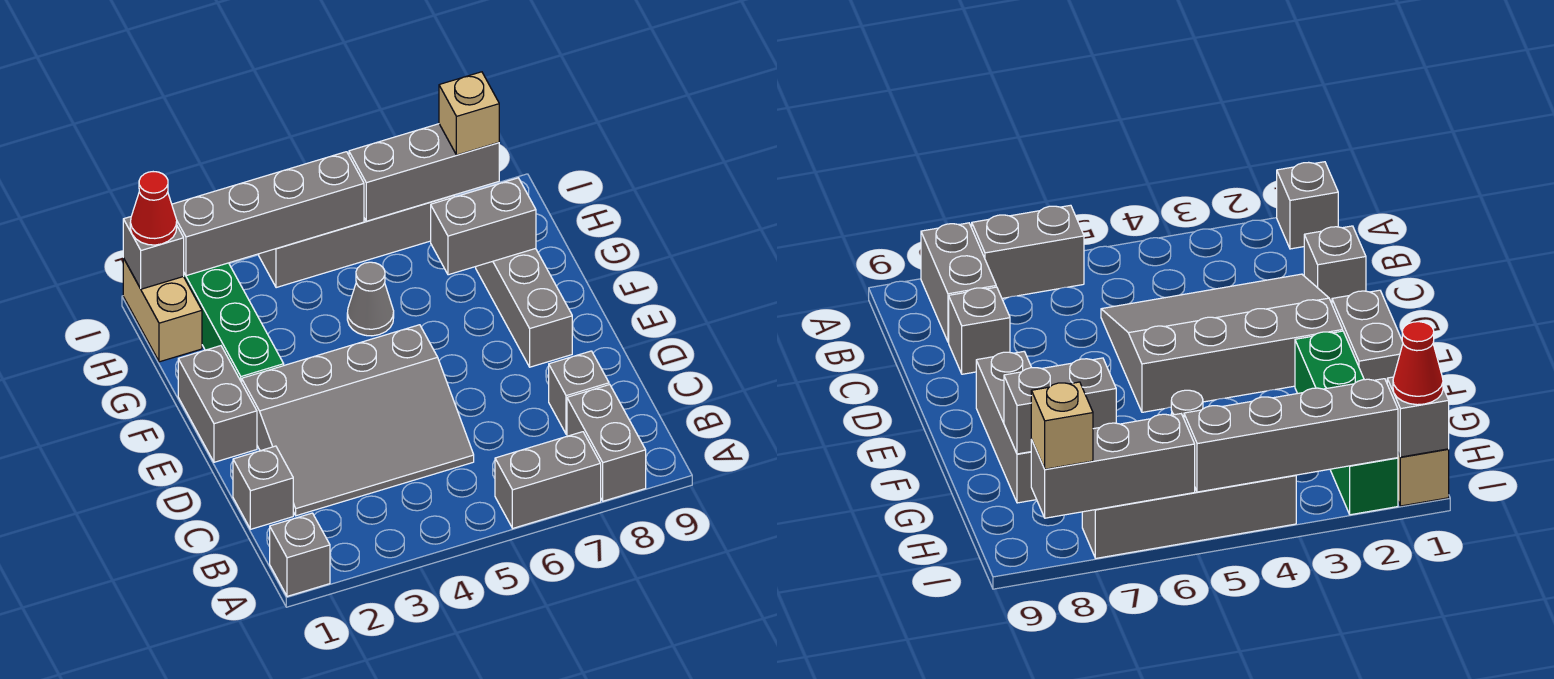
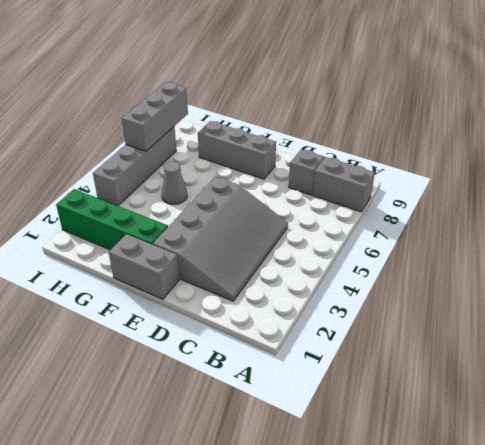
none -> grey 1x1 brick [270,513,330,596]
none -> grey 1x2 brick [495,432,601,528]
none -> grey 1x1 brick [233,446,293,529]

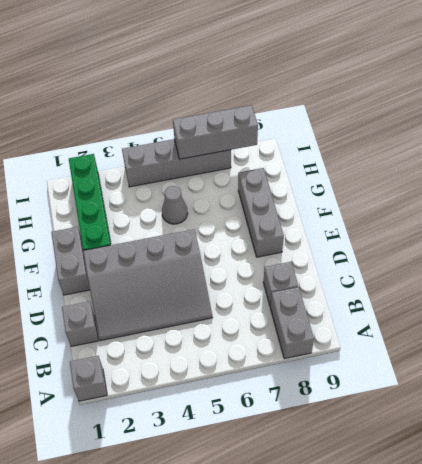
none -> grey 1x2 brick [495,432,601,528]
none -> tan 1x2 brick [123,258,202,362]
none -> grey 1x2 brick [431,178,536,275]

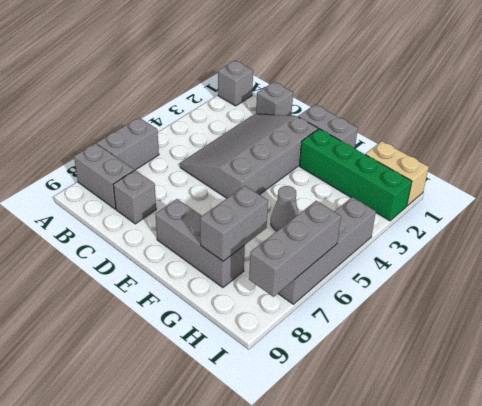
none -> grey 1x1 brick [123,217,184,289]
none -> grey 1x4 brick [172,152,364,276]
none -> red 1x1 cone [130,172,177,245]

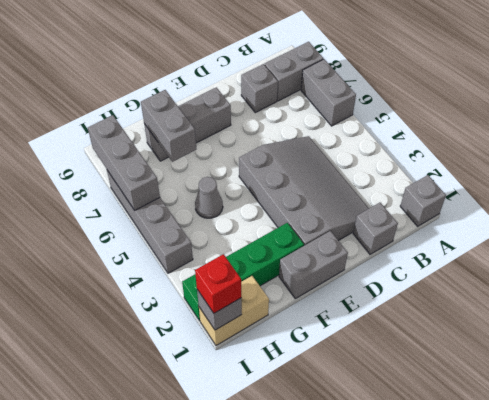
red 1x1 brick [195,254,241,313] -> red 1x1 cone [130,172,177,245]
none -> grey 1x4 brick [172,152,364,276]
none -> tan 1x1 brick [439,72,499,155]

